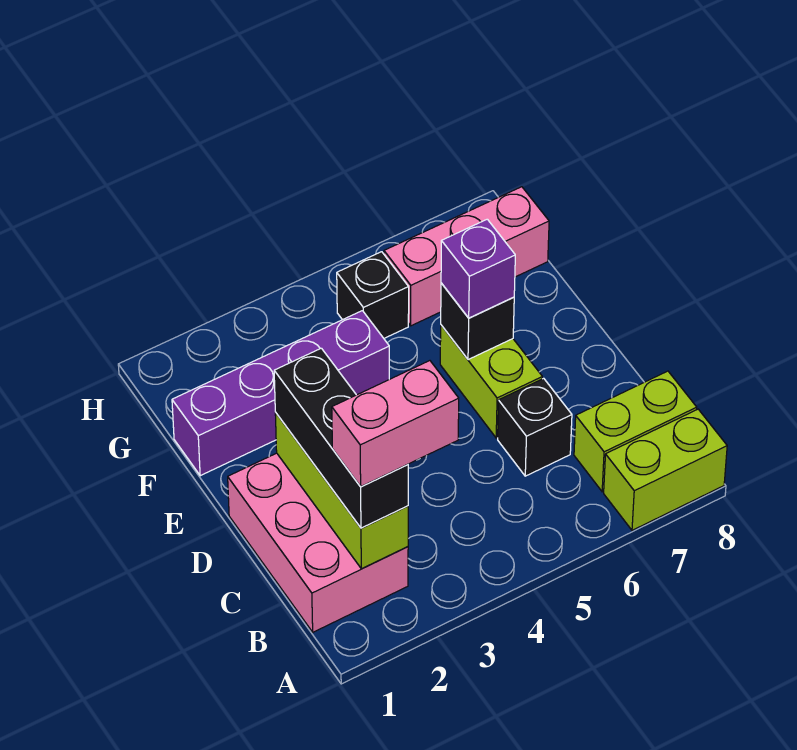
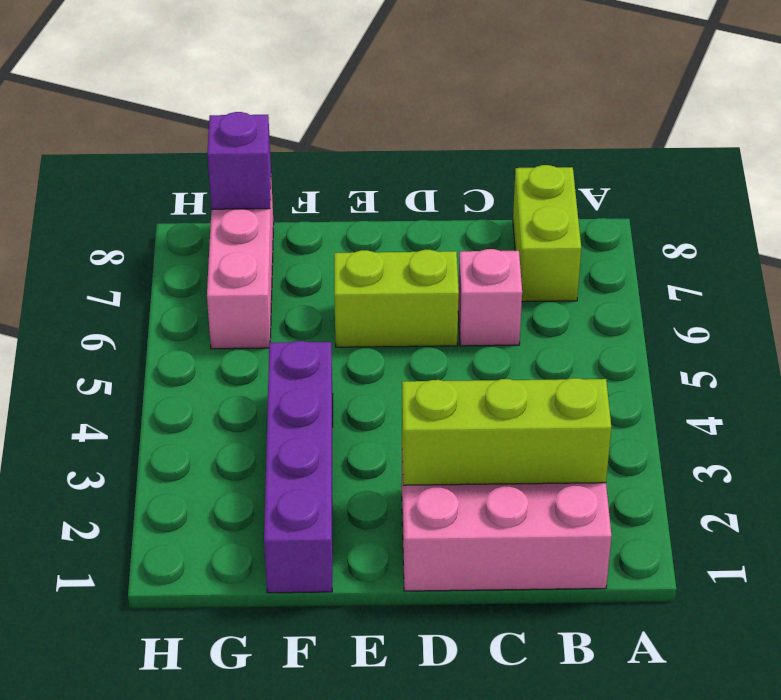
pink 1x1 brick [458,249,522,346] -> black 1x1 brick [498,378,572,476]
purple 1x1 brick [207,112,271,209] -> purple 1x1 brick moved to [441,219,515,318]
none -> lime 1x2 brick [604,409,727,530]
none -> black 1x1 brick [337,252,409,338]
none -> black 1x1 brick [441,283,514,360]

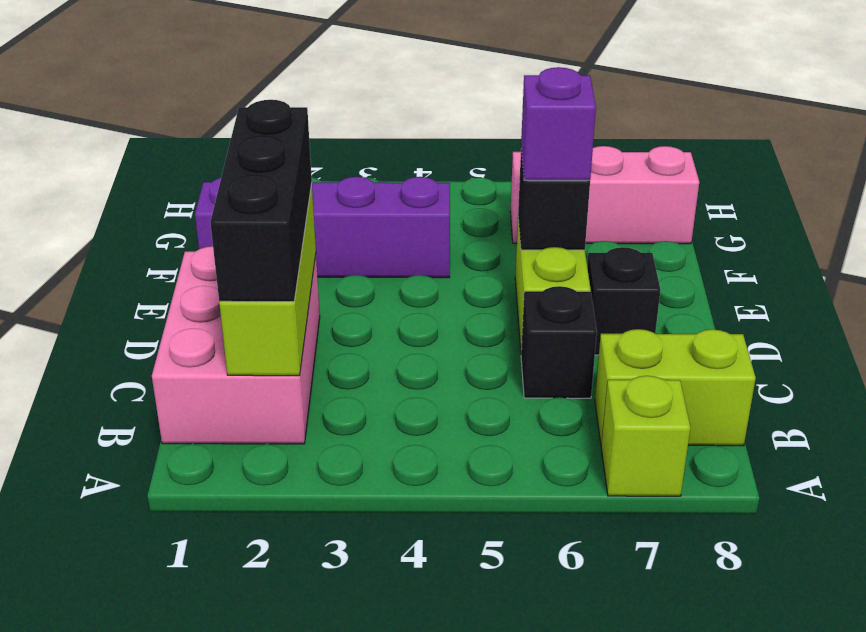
lime 1x1 brick [601,376,690,496] -> lime 1x2 brick [604,409,727,530]
black 1x1 brick [587,247,660,355] -> black 1x1 brick moved to [337,252,409,338]
none -> pink 1x2 brick [332,361,459,487]

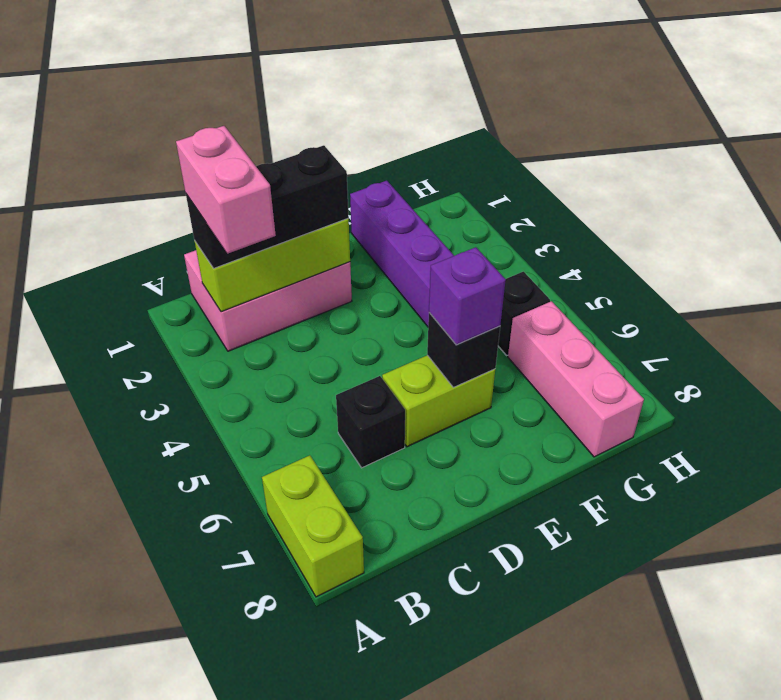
none -> lime 1x2 brick [574,371,697,492]

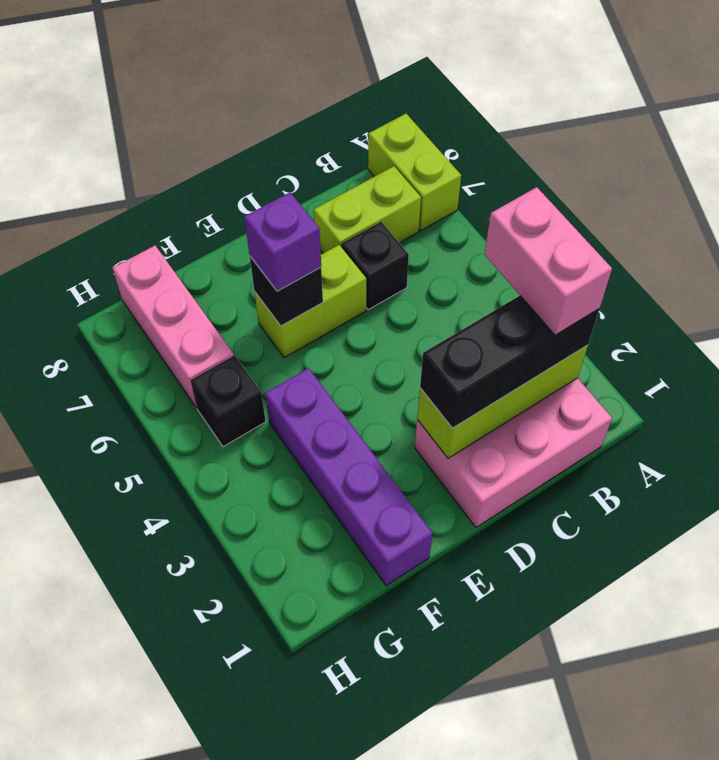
lime 1x2 brick [314,166,421,253] -> lime 1x2 brick turned to [574,371,697,492]

